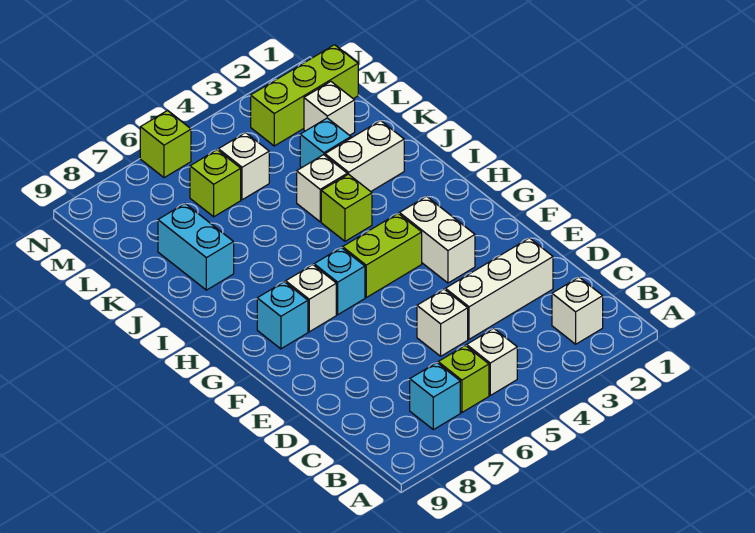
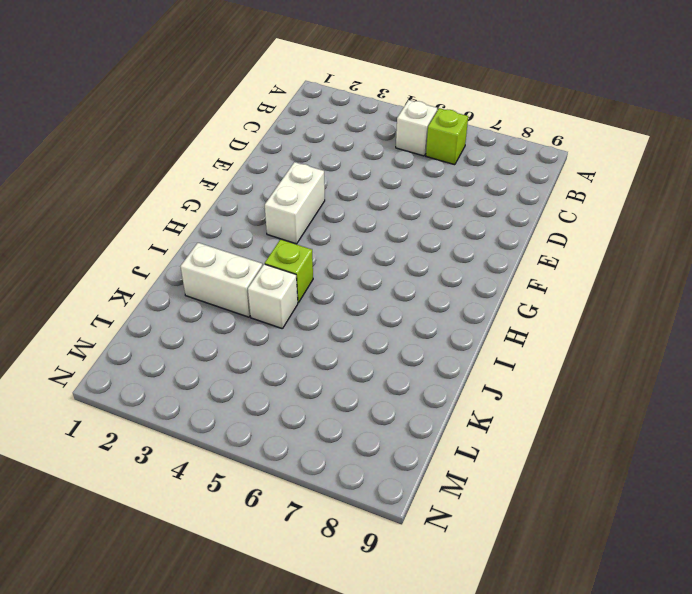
none -> white 1x1 brick [552,277,603,344]
none -> cyan 1x1 brick [410,363,460,430]
none -> white 1x3 brick [445,238,553,339]

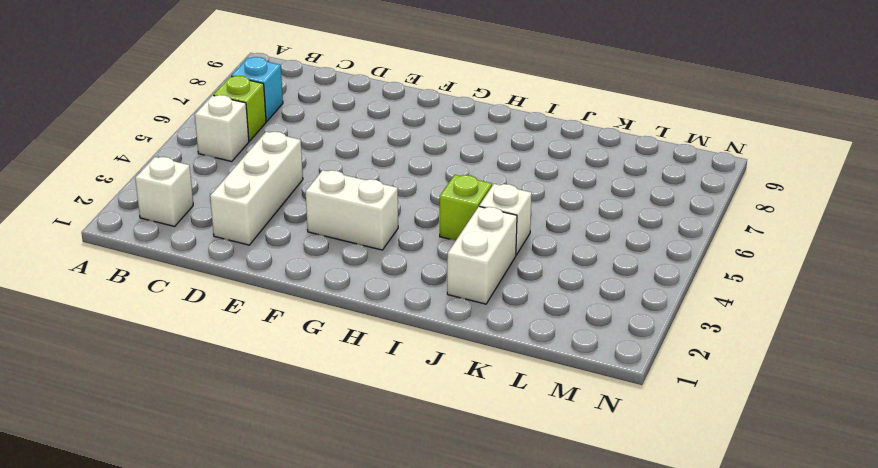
none -> white 1x1 brick [417,289,468,356]
none -> lime 1x2 brick [343,214,422,297]
none -> cyan 1x1 brick [314,248,365,315]

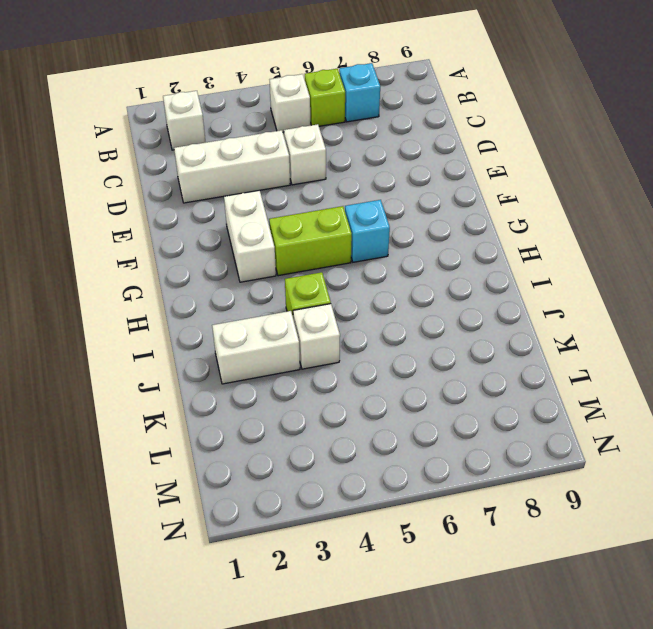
none -> white 1x1 brick [286,265,336,332]
none -> cyan 1x1 brick [257,282,308,349]
none -> cyan 1x2 brick [158,204,234,290]

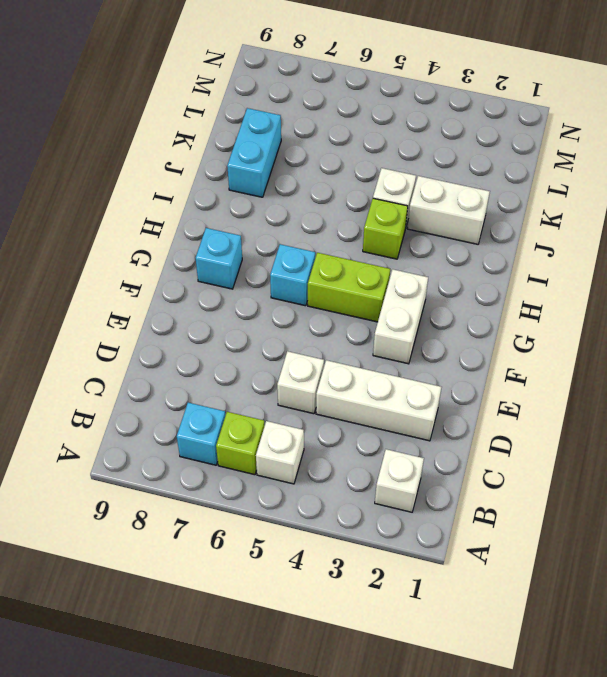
none -> white 1x1 brick [286,265,336,332]
none -> cyan 1x1 brick [300,118,351,168]
none -> white 1x1 brick [304,82,355,135]

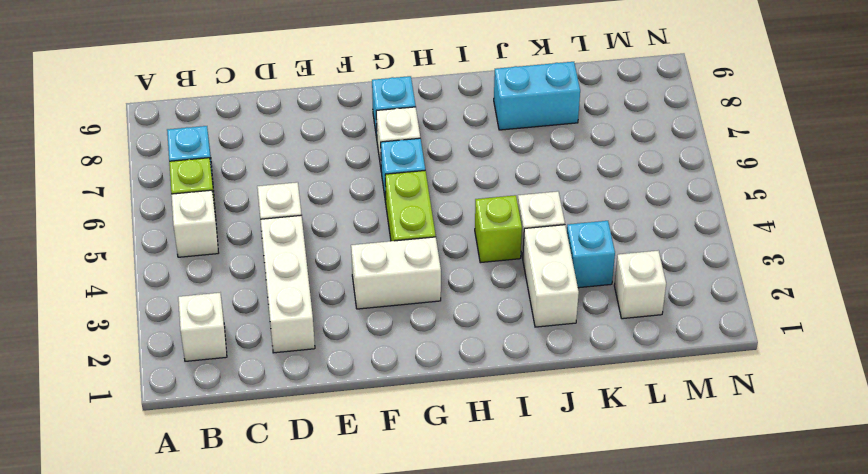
none -> white 1x1 brick [219,133,269,200]
none -> lime 1x1 brick [190,150,241,217]
none -> lime 1x3 brick [251,45,358,146]

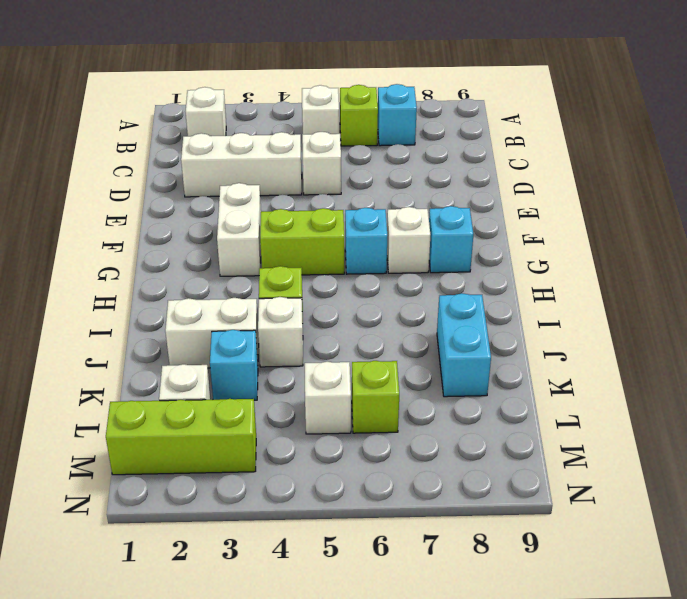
none -> lime 1x1 brick [140,111,191,178]

